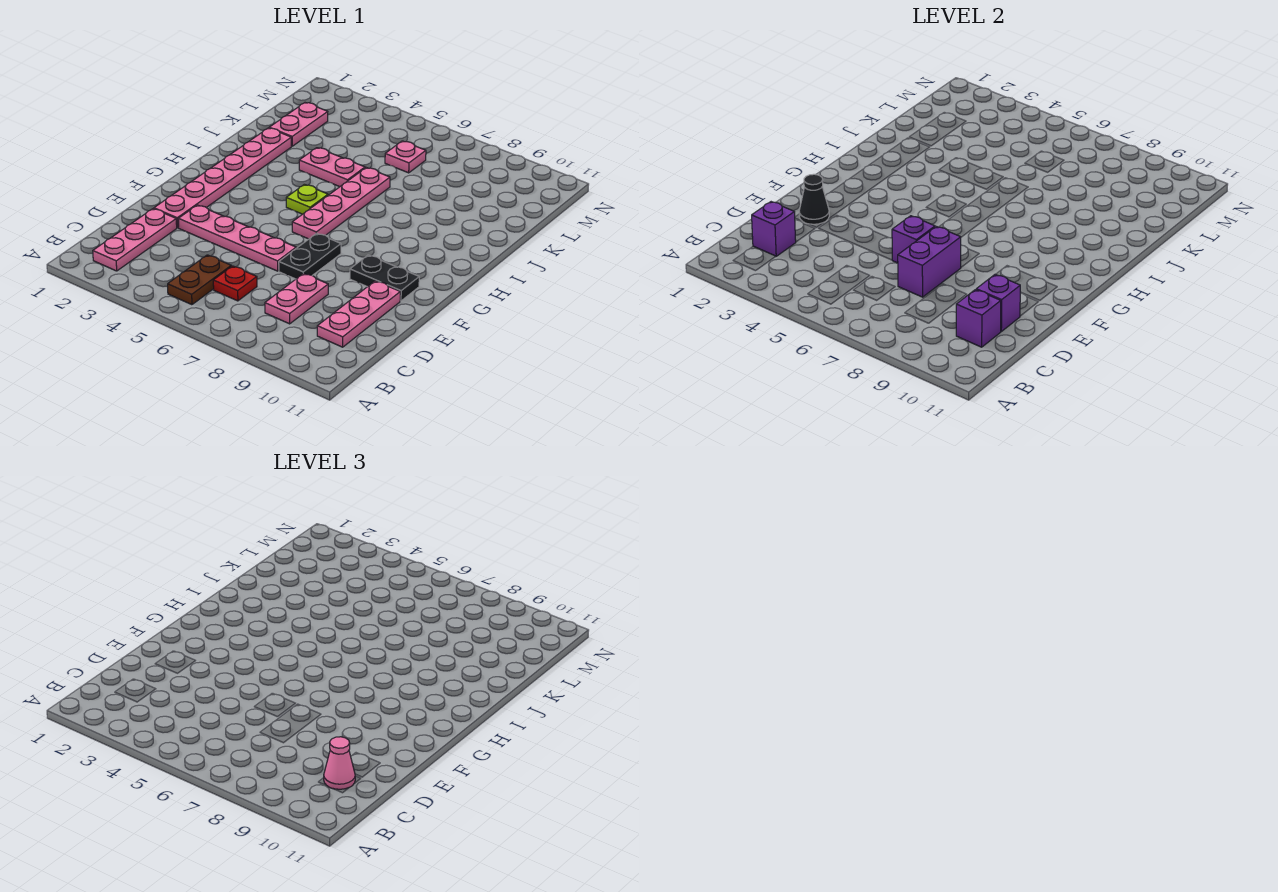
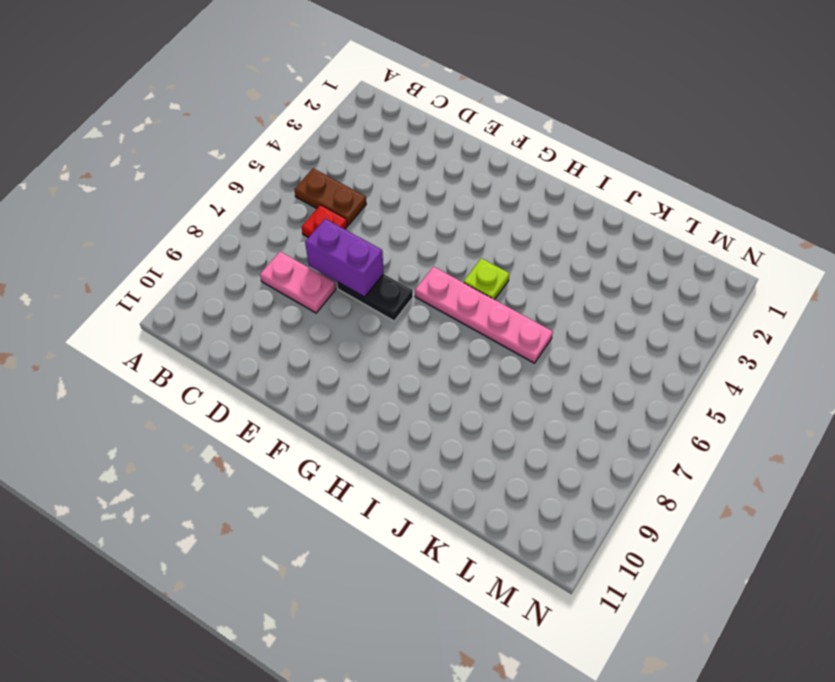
none -> pink 1x3 plate [93,209,177,271]
none -> pink 1x3 plate [317,281,400,347]
none -> pink 1x6 plate [154,128,291,228]

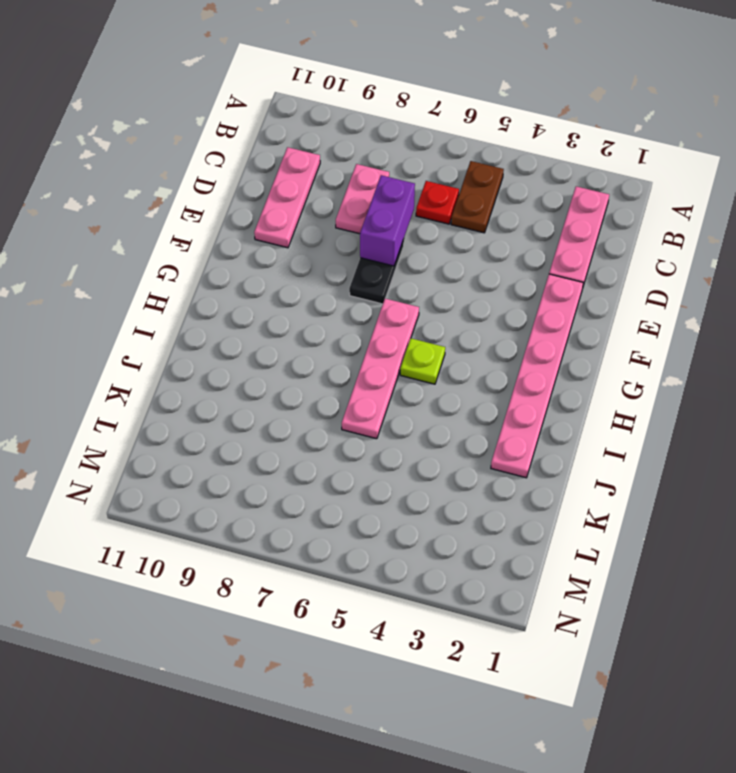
none -> pink 1x4 plate [178,205,296,271]
none -> black 1x2 plate [350,255,419,301]
none -> pink 1x2 plate [299,148,365,187]

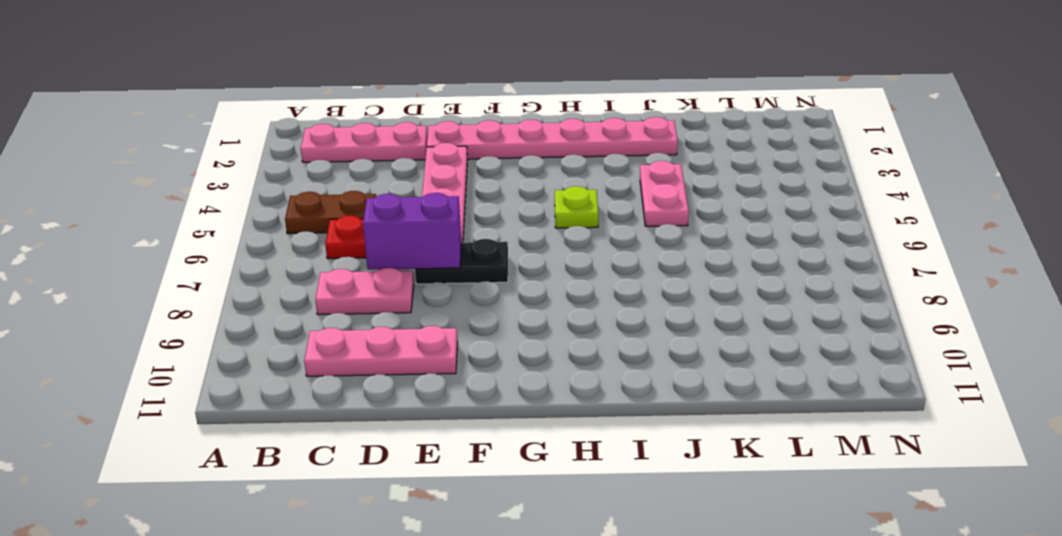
none -> black 1x2 plate [350,255,419,301]
none -> pink 1x4 plate [292,168,390,239]
none -> pink 1x2 plate [269,103,328,146]

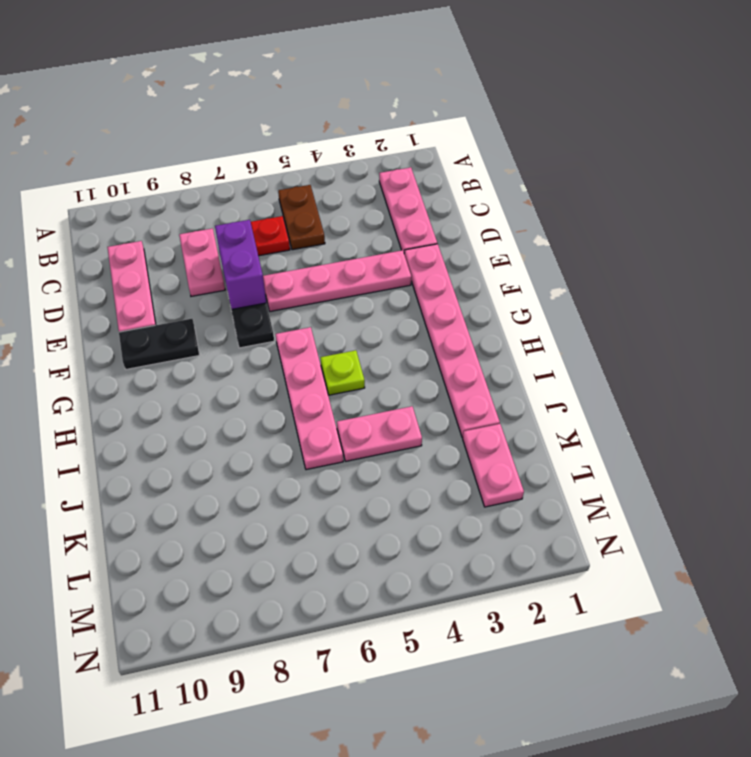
none -> pink 1x1 plate [385,141,426,173]
none -> purple 1x1 brick [752,202,796,256]
none -> purple 1x1 brick [956,290,1001,347]

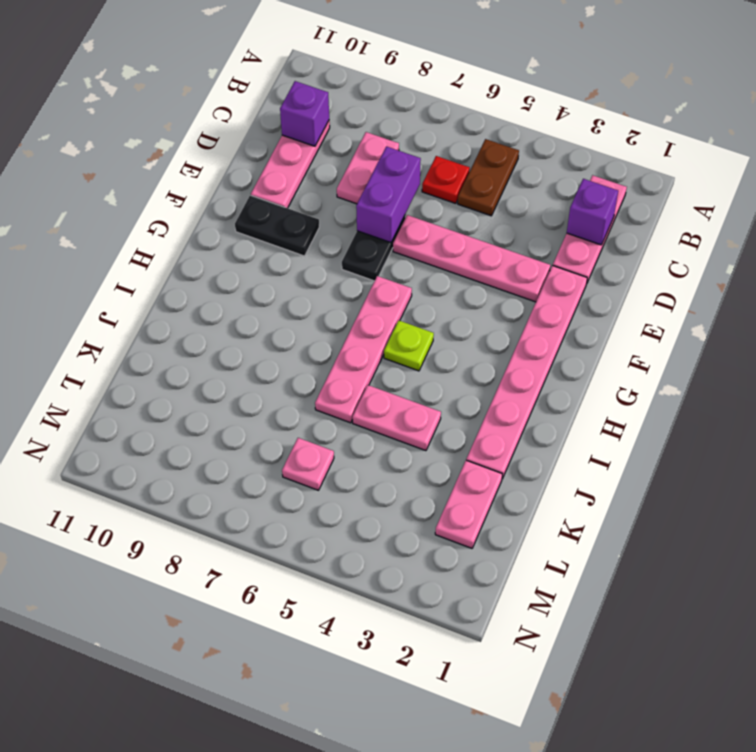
none -> purple 1x1 brick [976,274,1020,331]
none -> black 1x1 cone [799,174,829,224]
none -> purple 1x1 brick [892,216,935,263]

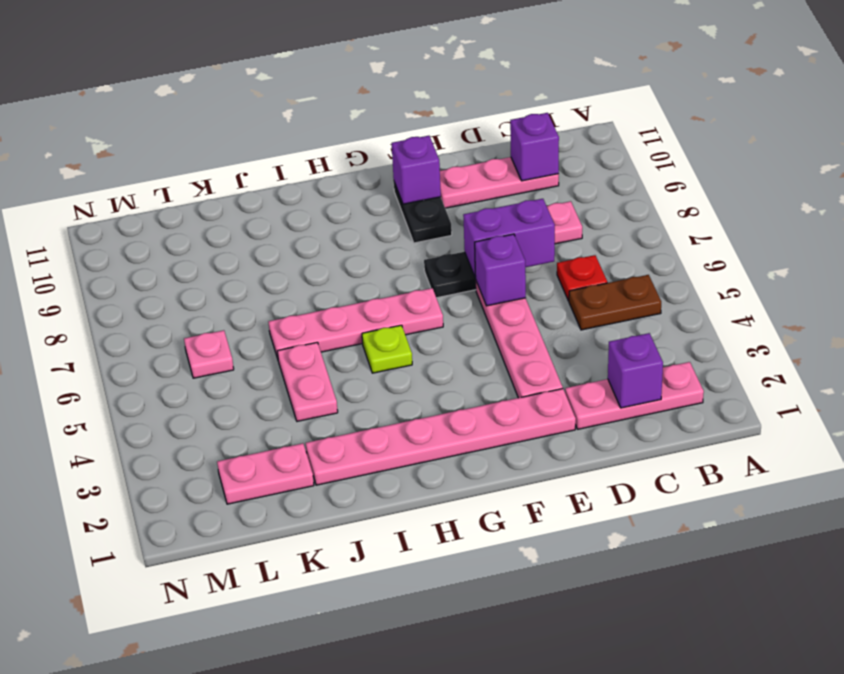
purple 1x1 brick [392,136,441,204] -> purple 1x1 brick moved to [976,274,1020,331]
none -> black 1x1 cone [799,174,829,224]
none -> pink 1x1 cone [324,737,355,789]

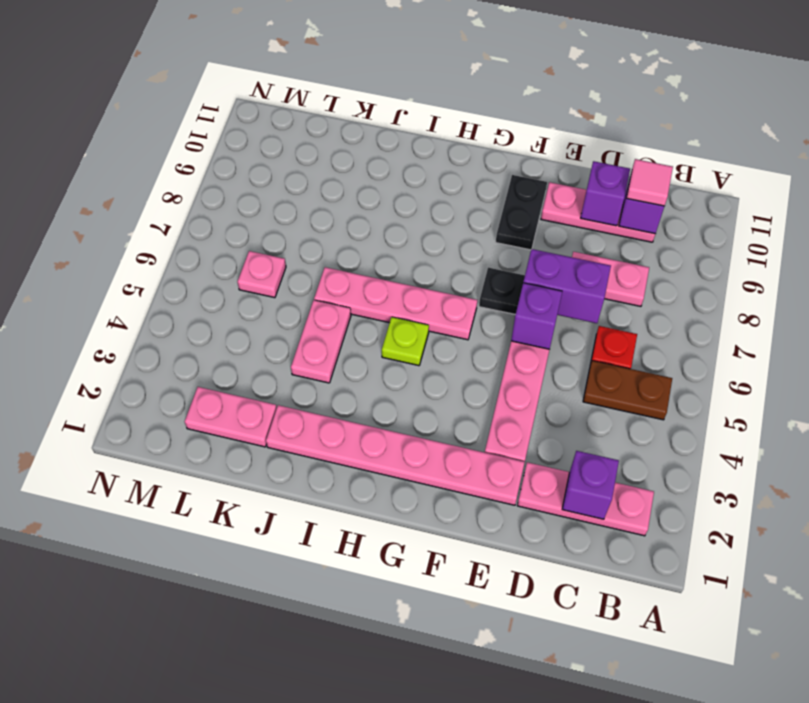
pink 1x1 tile [627,159,673,206] -> pink 1x1 cone [324,737,355,789]
none -> black 1x1 cone [799,174,829,224]

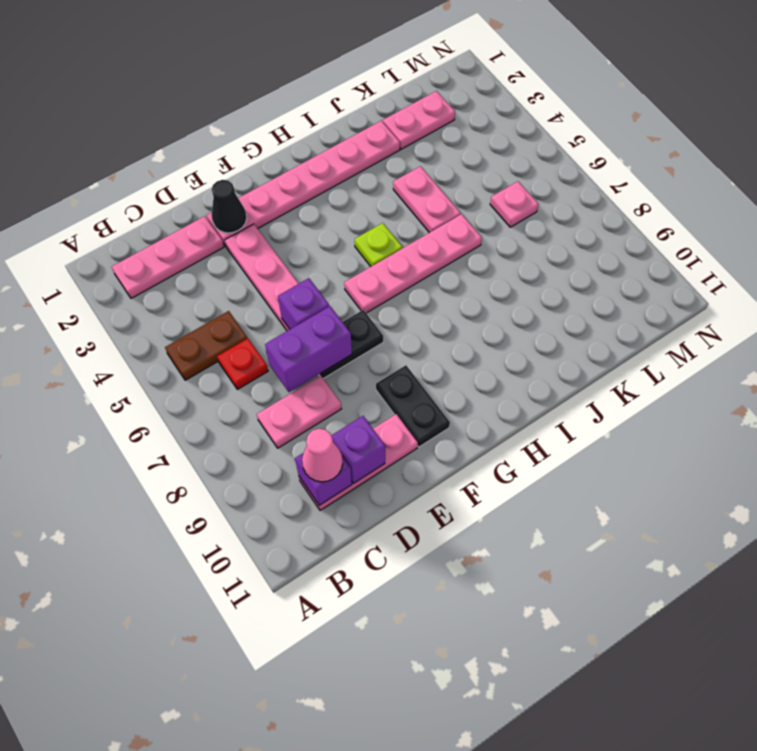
none -> purple 1x1 brick [752,202,796,256]

